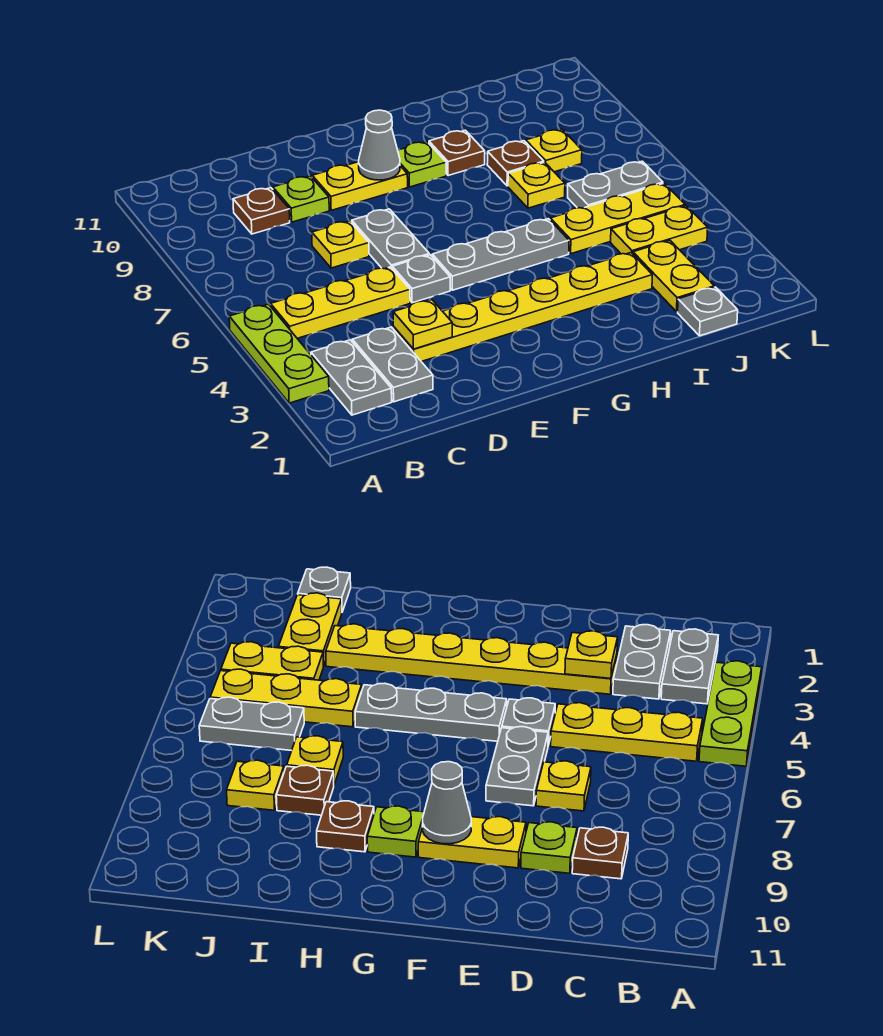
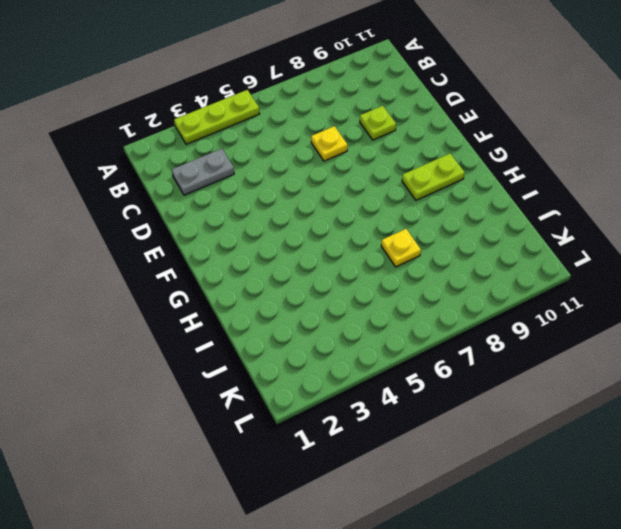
lime 1x2 plate [402,154,465,200] -> lime 1x1 plate [398,142,446,187]
none -> grey 1x2 plate [311,340,392,415]
none -> yellow 1x3 plate [271,267,410,338]
none -> brown 1x1 plate [233,188,290,234]

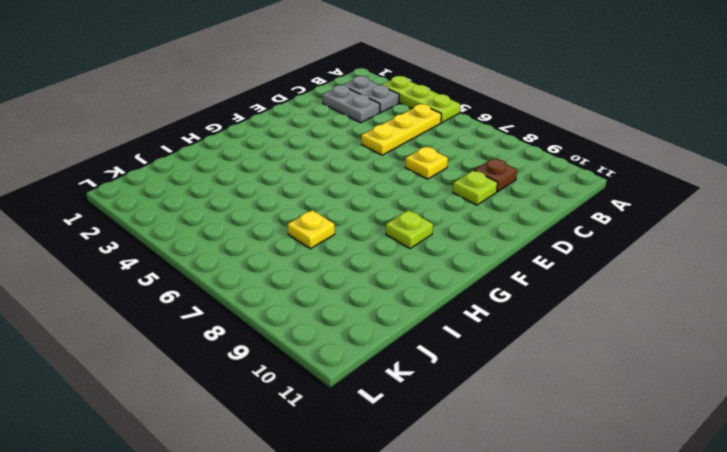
none -> yellow 1x6 plate [393,253,652,362]
none -> grey 1x1 plate [392,255,450,303]
none -> grey 1x2 plate [351,209,429,269]

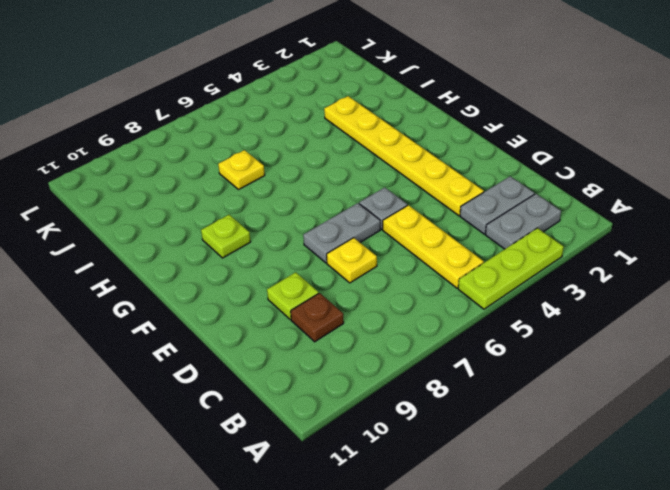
none -> yellow 1x2 plate [312,162,408,210]
none -> grey 1x3 plate [432,219,569,290]
none -> brown 1x1 plate [429,130,485,176]

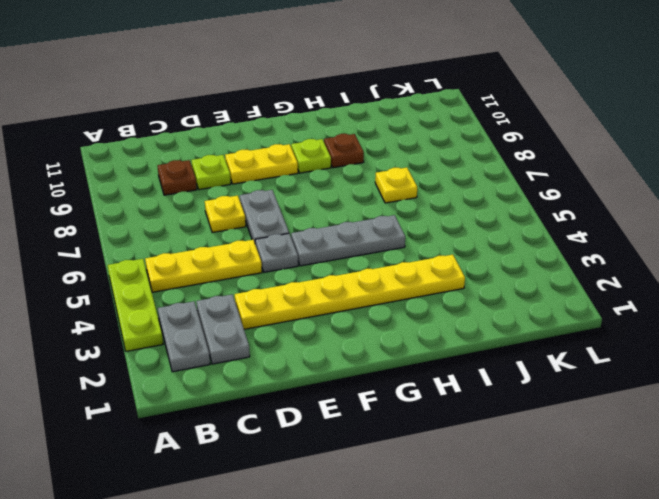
none -> yellow 1x3 plate [550,183,685,254]
none -> brown 1x1 plate [487,141,544,186]
none -> grey 1x1 plate [678,287,738,336]

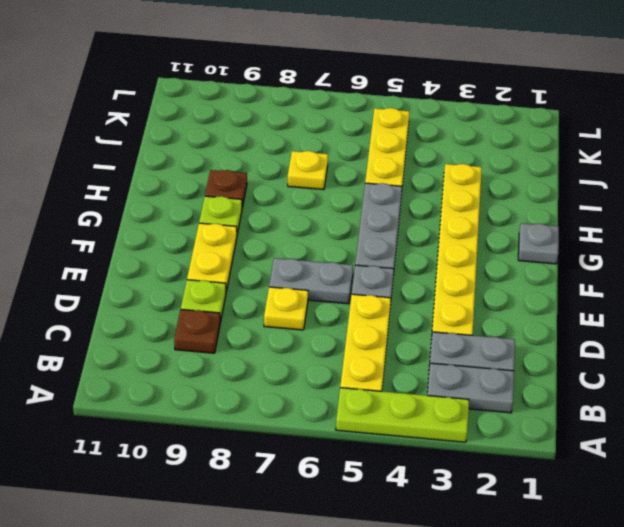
grey 1x1 plate [518,223,559,264] -> grey 1x1 plate moved to [678,287,738,336]
none -> brown 1x1 plate [487,141,544,186]
none -> yellow 1x2 plate [633,240,714,312]
none -> yellow 1x2 plate [611,206,708,254]

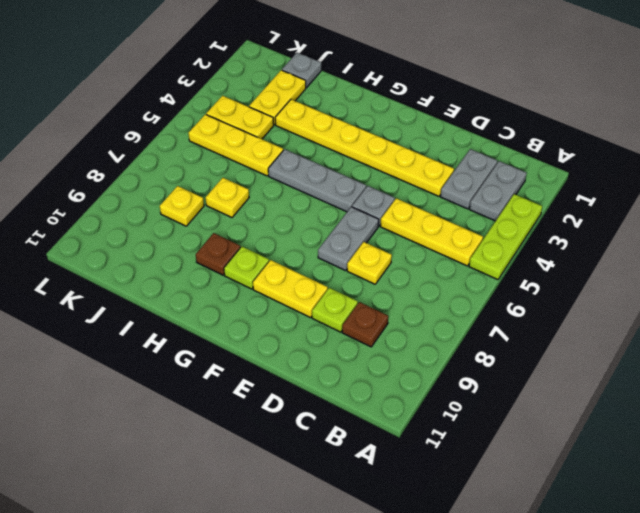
none -> brown 1x1 plate [487,141,544,186]
none -> grey 1x2 plate [568,161,663,208]
none -> yellow 1x1 plate [393,300,452,349]

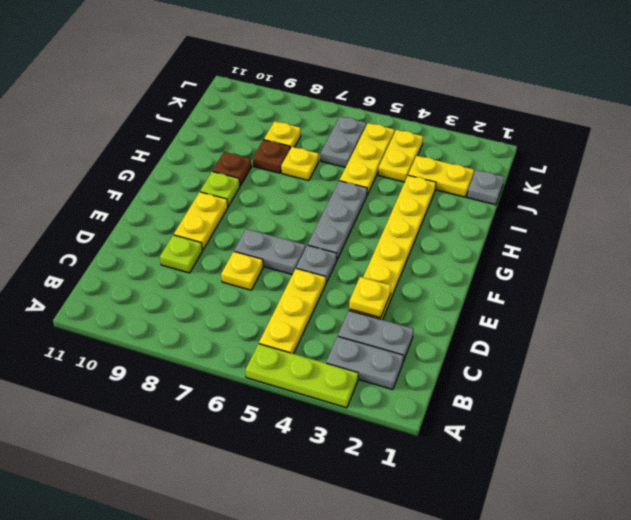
none -> brown 1x1 plate [233,188,290,234]
none -> grey 1x1 cone [359,110,400,180]

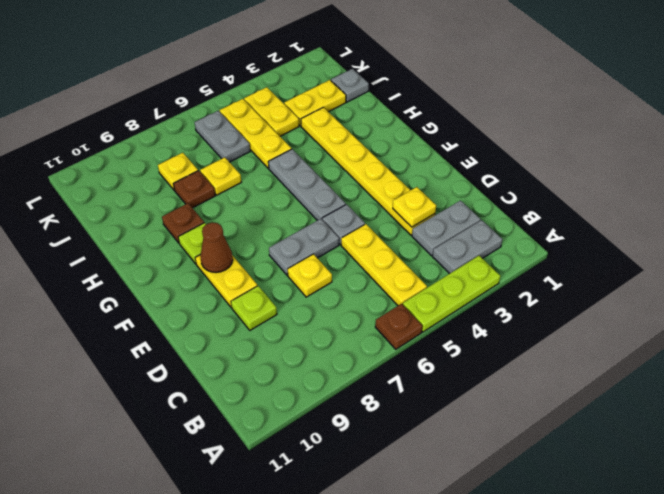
brown 1x1 plate [375,304,422,349] -> brown 1x1 plate moved to [233,188,290,234]
brown 1x1 cone [200,222,233,273] -> grey 1x1 cone [359,110,400,180]

